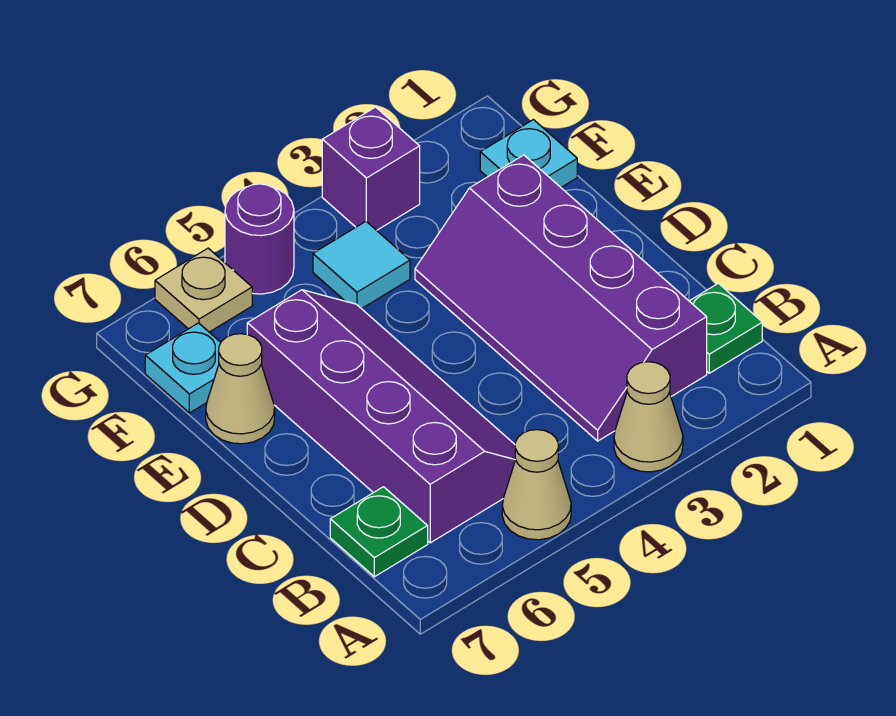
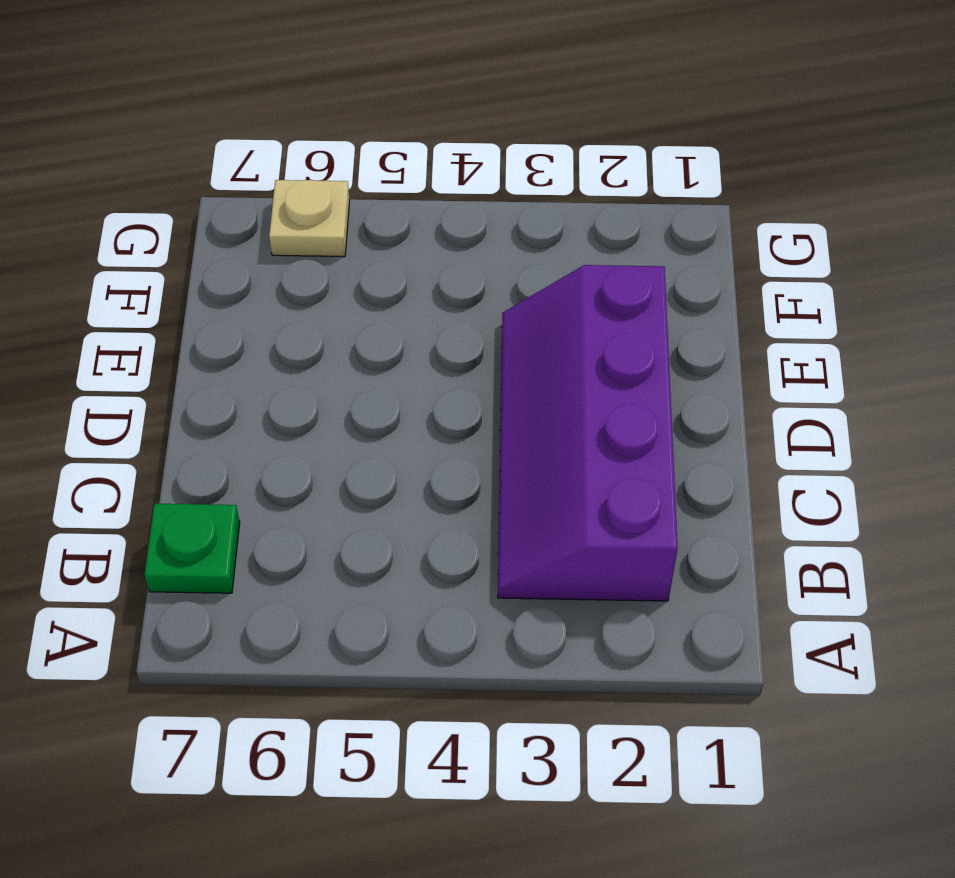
none -> tan 1x1 cone [614,362,683,472]
none -> tan 1x1 cone [502,430,571,540]
none -> green 1x1 plate [690,283,762,373]

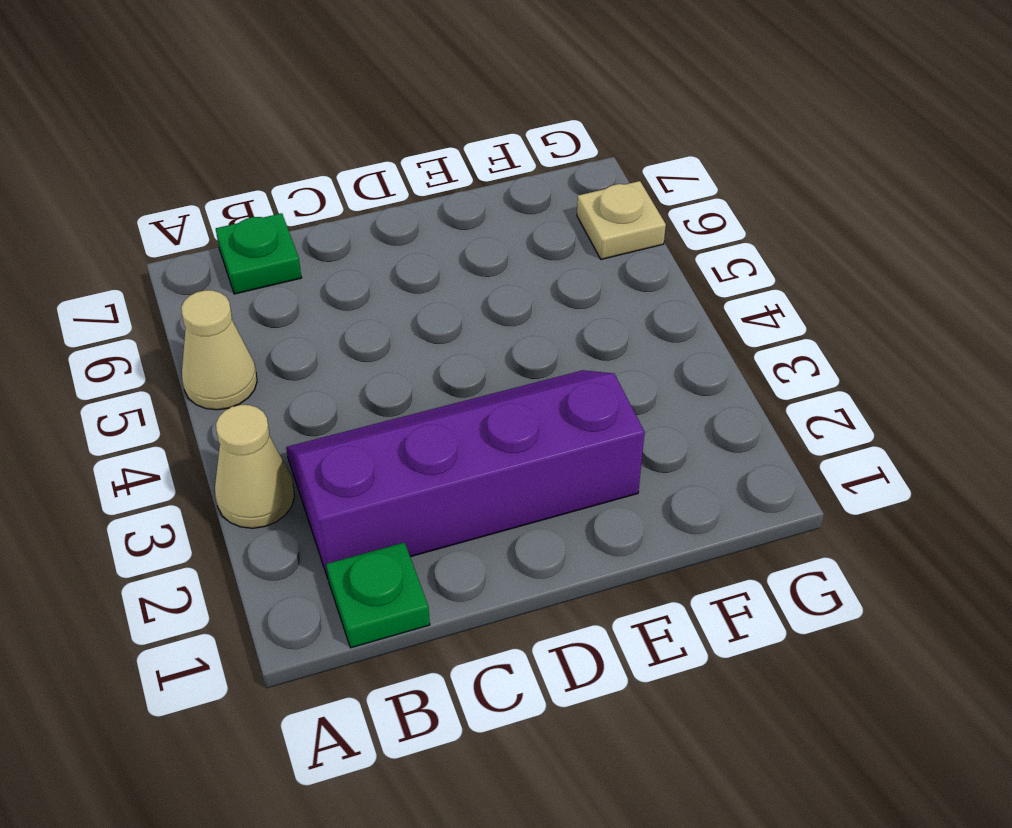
none -> purple 2x4 slope [247,290,515,543]
none -> tan 1x1 cone [206,334,275,444]
none -> cyan 1x1 plate [480,120,577,187]

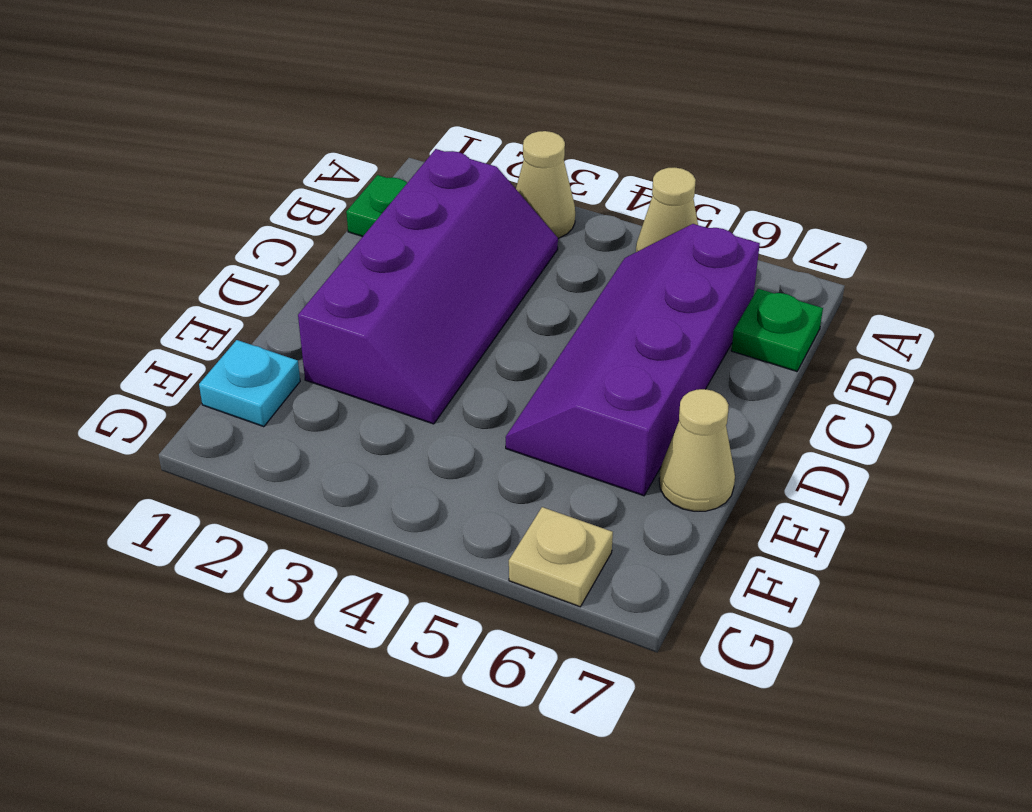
none -> cyan 1x1 tile [313,221,410,309]
none -> cyan 1x1 plate [145,323,221,413]
none -> purple 1x1 brick [322,107,420,230]

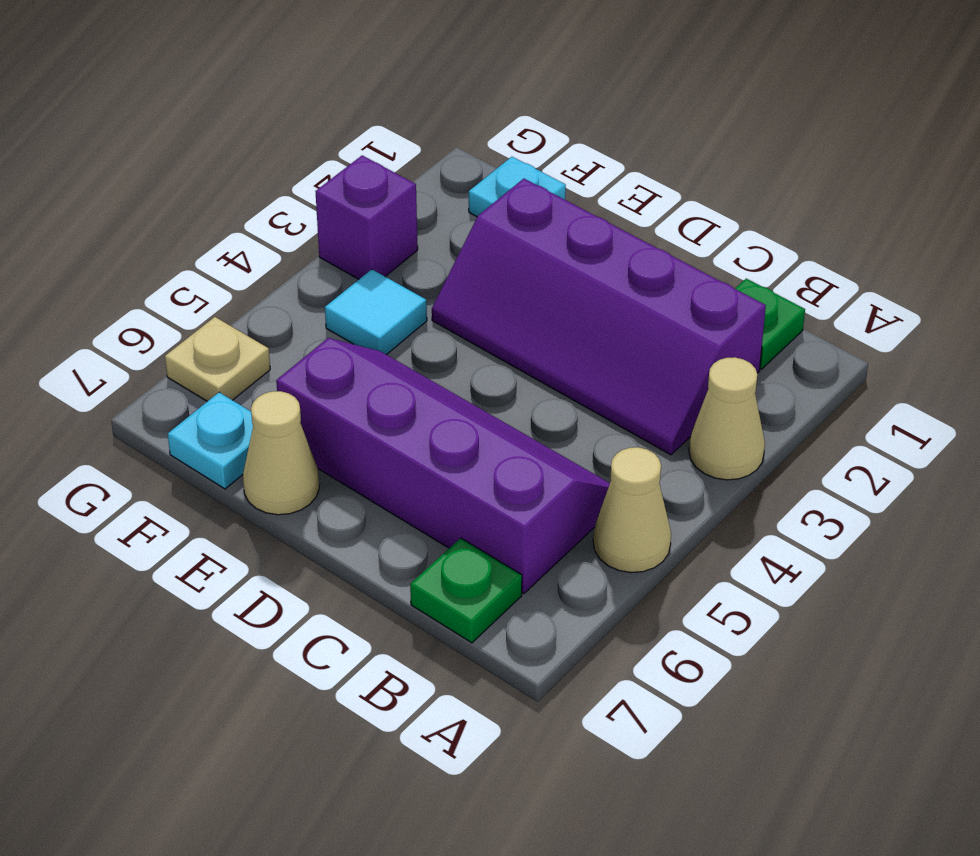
none -> purple 1x1 round brick [225,184,294,294]

